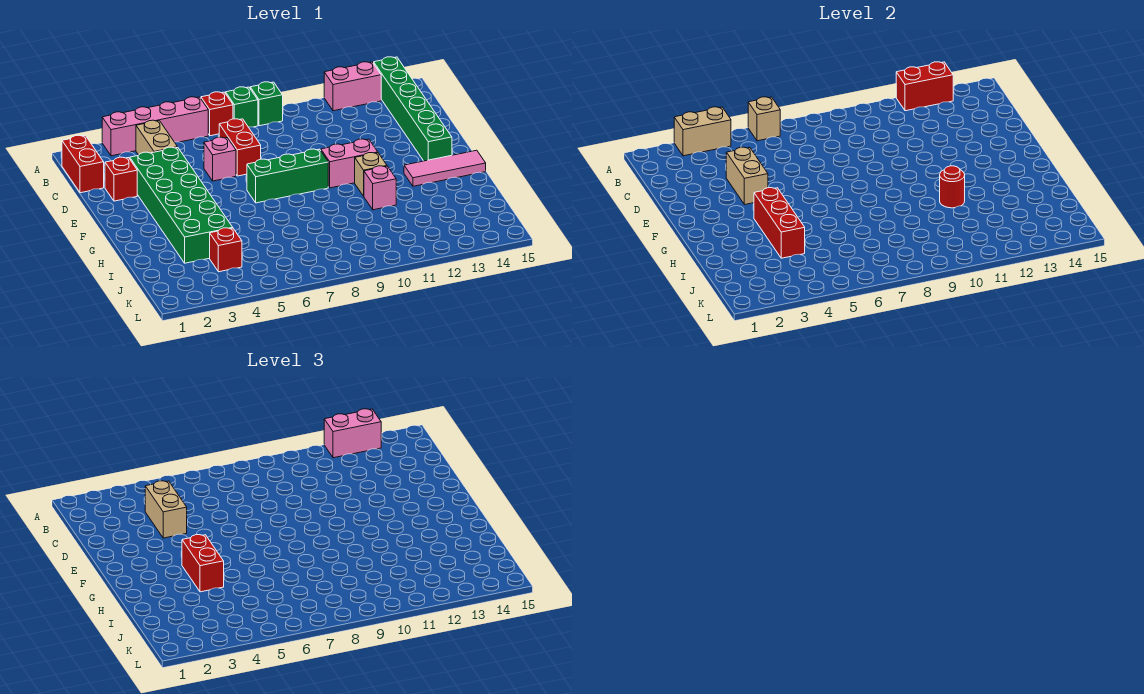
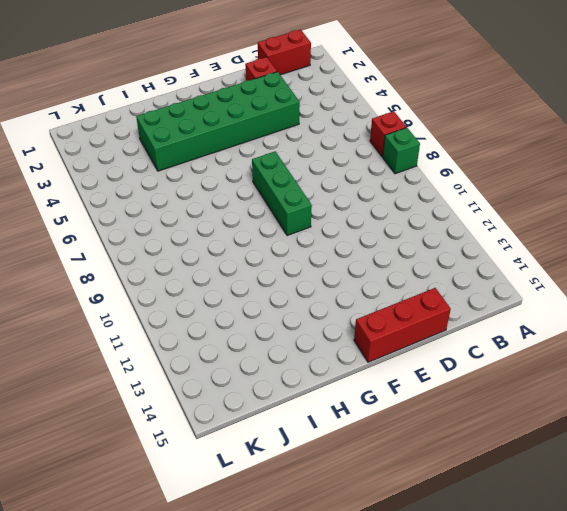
red 1x3 brick [354,288,451,362] -> red 1x3 brick moved to [754,188,805,258]
none -> pink 1x4 brick [102,97,208,156]
none -> green 1x1 brick [250,82,283,126]
none -> pink 1x2 brick [324,62,381,111]

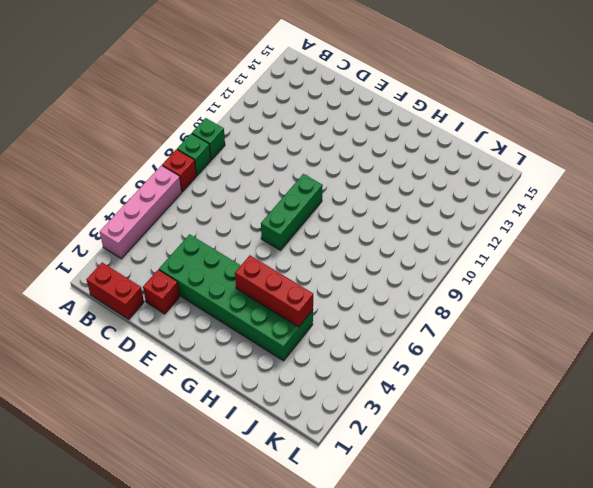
none -> pink 1x2 brick [324,62,381,111]
none -> green 1x6 brick [374,57,452,161]
none -> tan 1x2 brick [136,120,178,155]

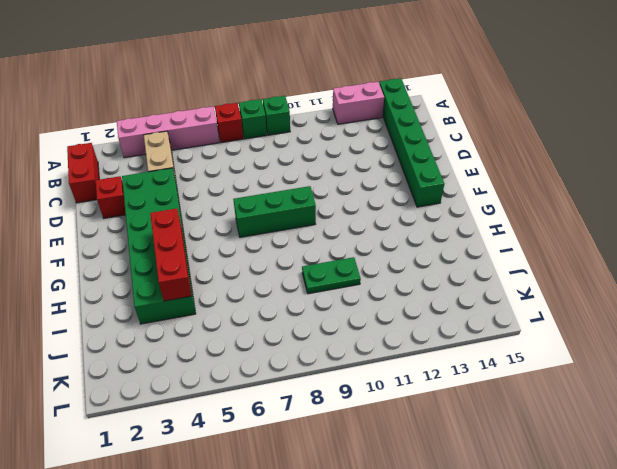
green 1x2 plate [302,257,361,294] -> none
none -> red 1x2 brick [219,119,261,176]
none -> pink 1x1 brick [204,137,236,181]
none -> pink 1x2 brick [321,139,378,188]

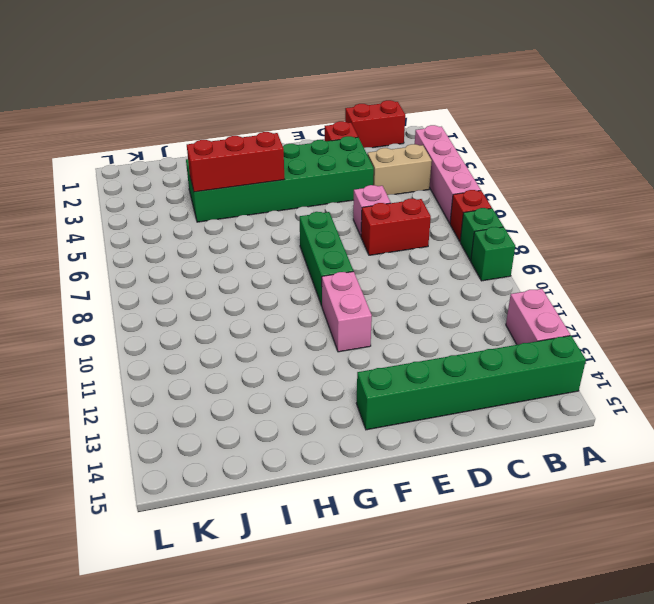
none -> tan 1x1 brick [355,153,387,196]
none -> pink 1x3 tile [404,150,486,186]
none -> pink 1x1 brick [364,166,396,210]

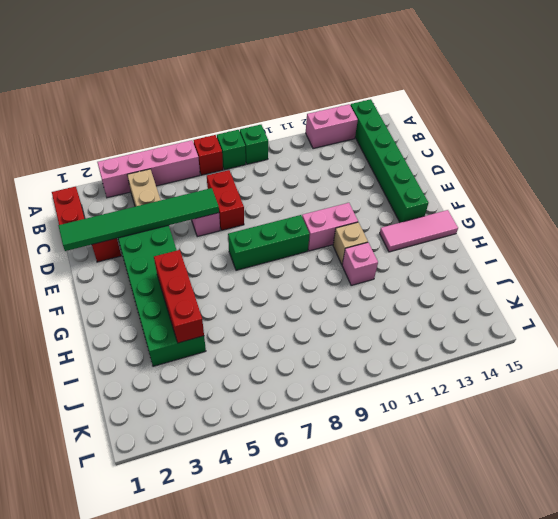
green 1x6 tile [58,188,219,251] -> tan 1x2 brick [726,147,768,205]
none -> red 1x1 brick [210,228,242,272]
none -> tan 1x2 brick [674,107,731,156]
none -> tan 1x1 brick [748,97,780,141]

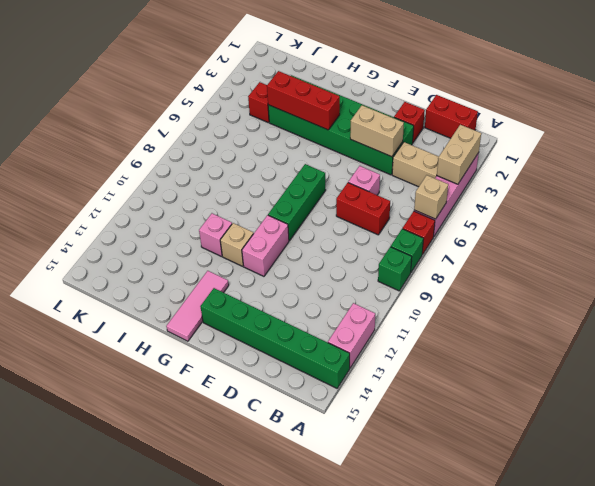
none -> red 1x2 brick [896,62,953,111]
none -> red 1x1 round brick [940,166,965,208]
none -> pink 1x2 brick [324,409,381,458]

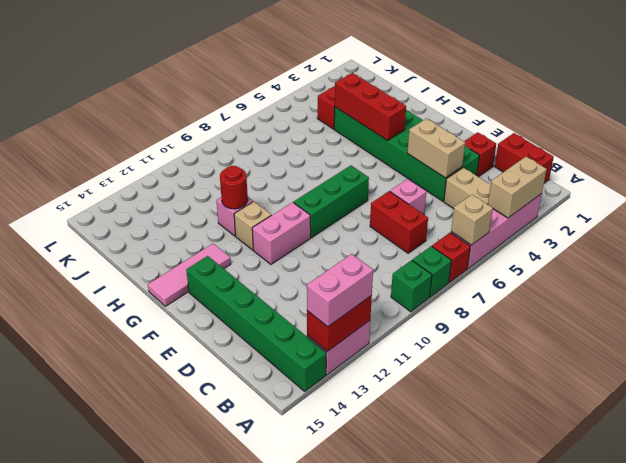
none -> tan 1x2 brick [145,481,187,538]
none -> red 1x2 brick [182,535,224,592]

